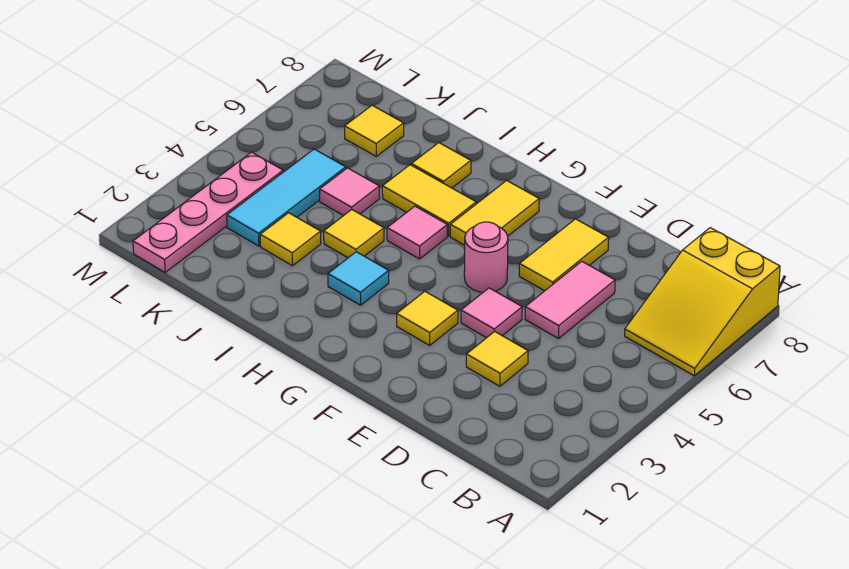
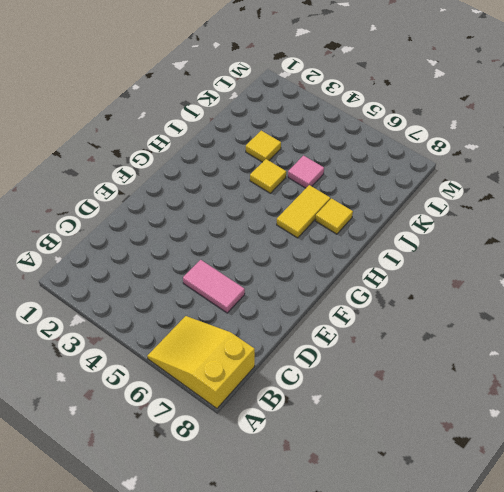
none -> yellow 1x1 tile [466,331,528,386]
none -> pink 1x1 tile [461,288,522,338]
none -> yellow 1x2 tile [519,219,609,291]

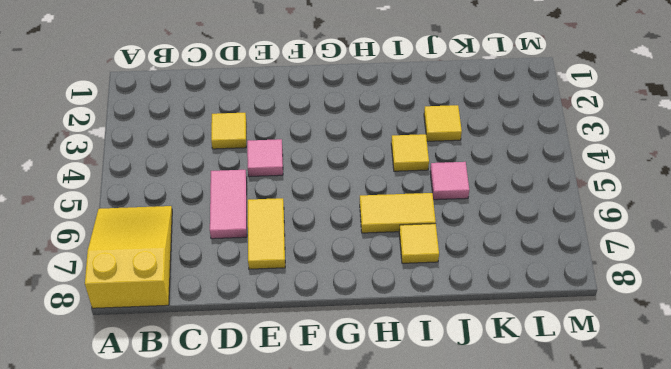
none -> yellow 1x1 tile [397,291,458,345]
none -> pink 1x1 round brick [464,222,508,292]
none -> yellow 1x2 tile [450,180,539,245]

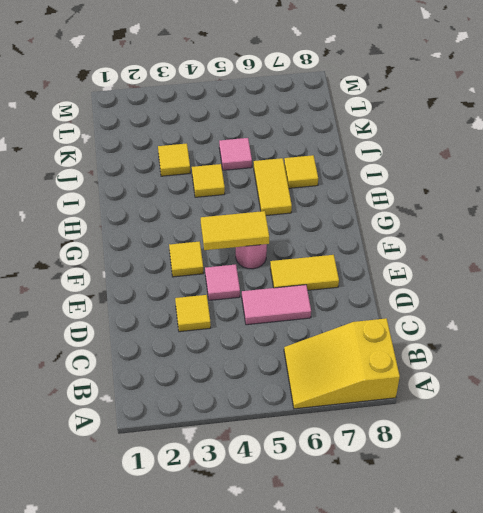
yellow 1x2 tile [201,211,269,250] -> yellow 1x2 tile moved to [450,180,539,245]
none -> cyan 1x1 tile [328,252,389,305]
none -> pink 1x1 tile [387,206,447,259]
none -> cyan 1x3 tile [227,149,346,246]

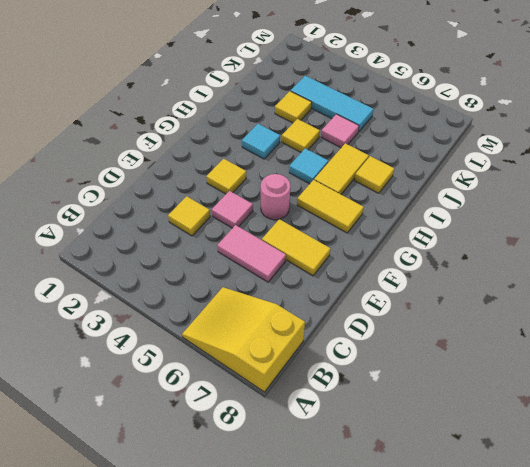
cyan 1x1 tile [289,148,328,184] -> pink 1x1 tile [387,206,447,259]
none -> yellow 1x1 tile [345,105,404,156]
none -> pink 1x4 plate [133,152,283,272]

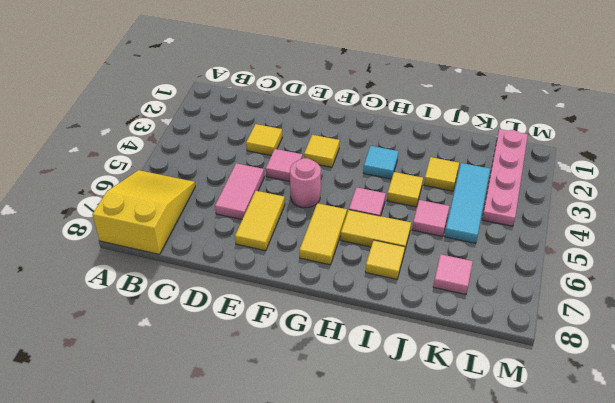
pink 1x1 tile [433,254,473,294] -> yellow 1x1 tile [345,105,404,156]

